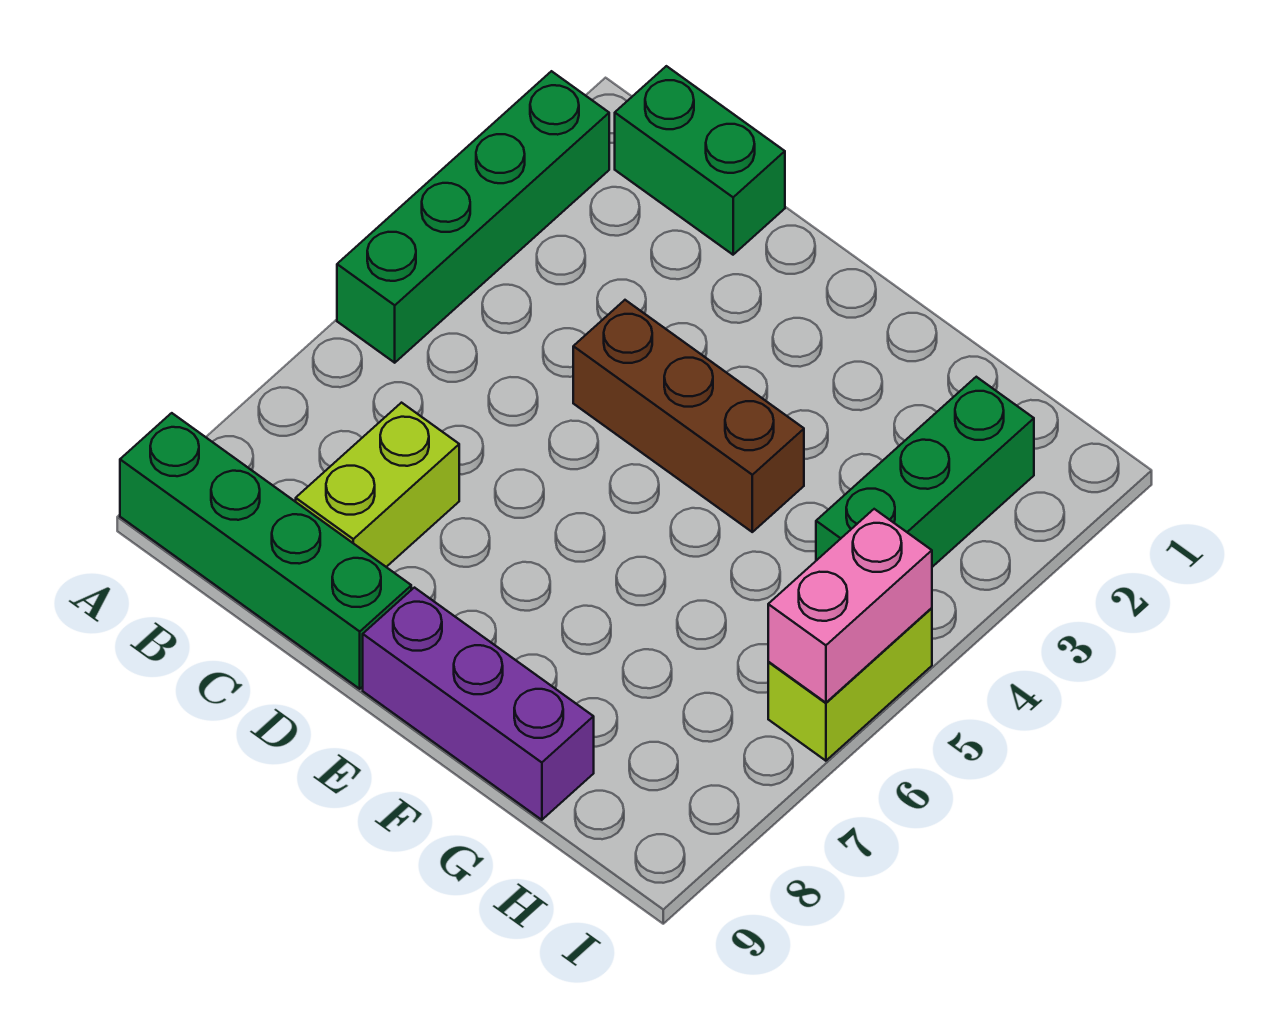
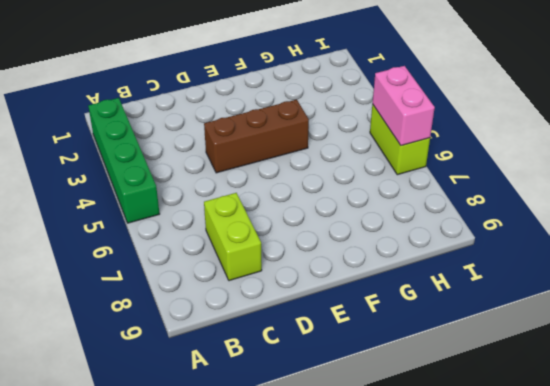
none -> green 1x4 brick [120,413,411,689]
none -> green 1x2 brick [615,66,785,255]

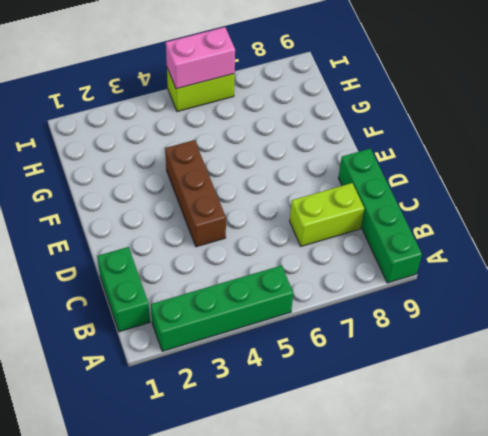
none -> purple 1x3 brick [363,588,594,820]
none -> green 1x3 brick [816,377,1034,567]

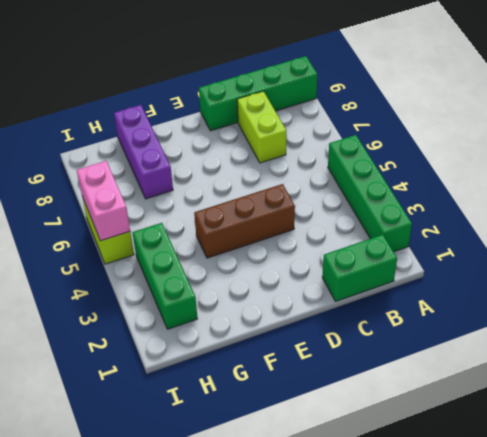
purple 1x3 brick [114,105,173,199] -> purple 1x3 brick turned to [363,588,594,820]

